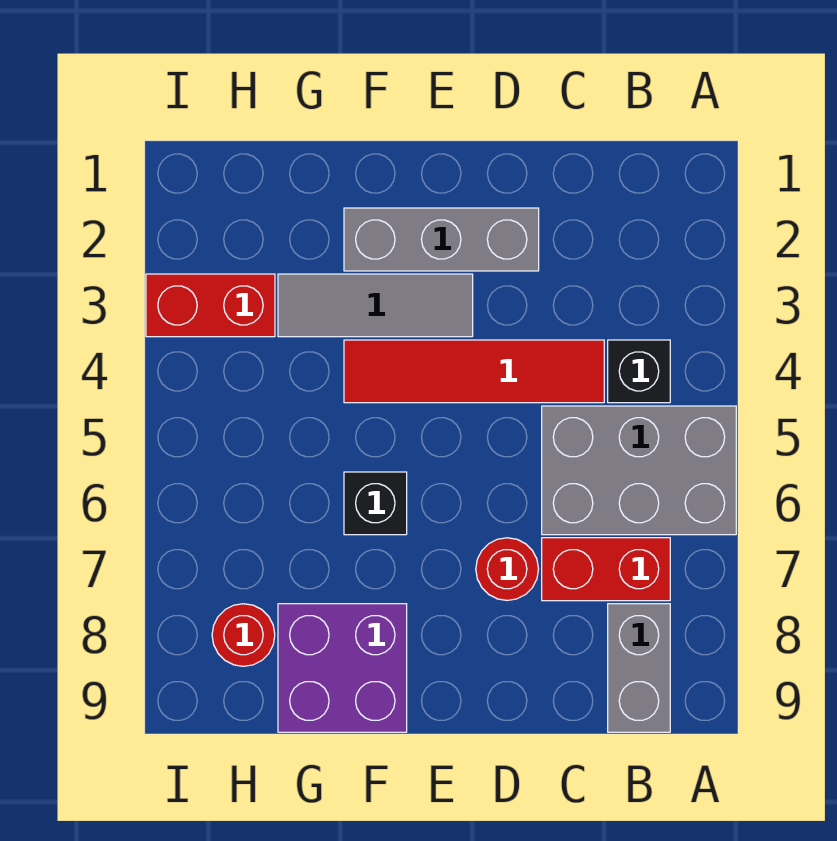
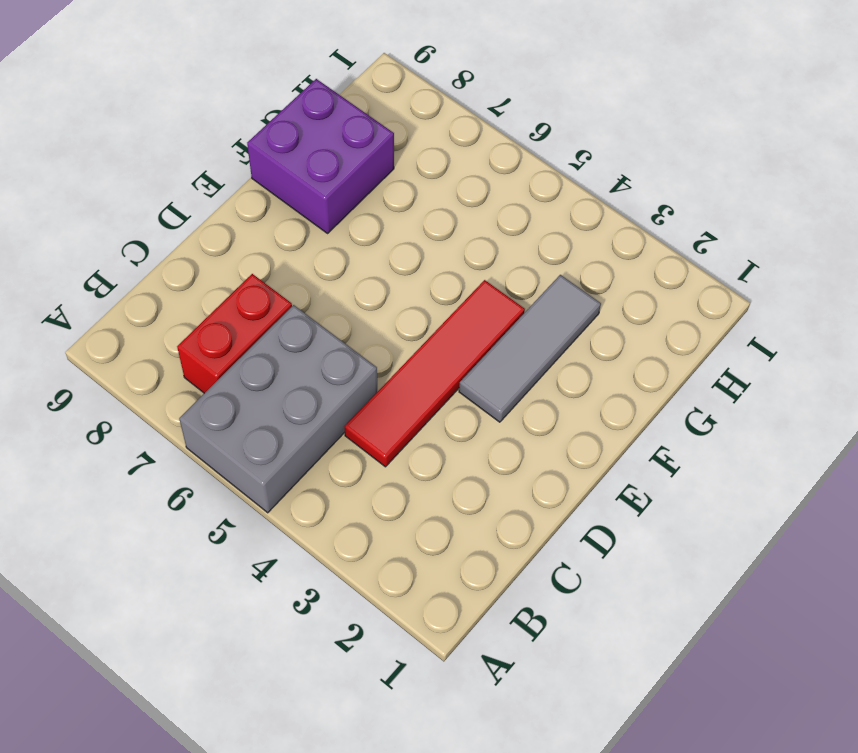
none -> black 1x1 brick [608,340,670,403]
none -> grey 1x2 brick [608,604,670,732]
none -> grey 1x3 brick [344,208,539,271]

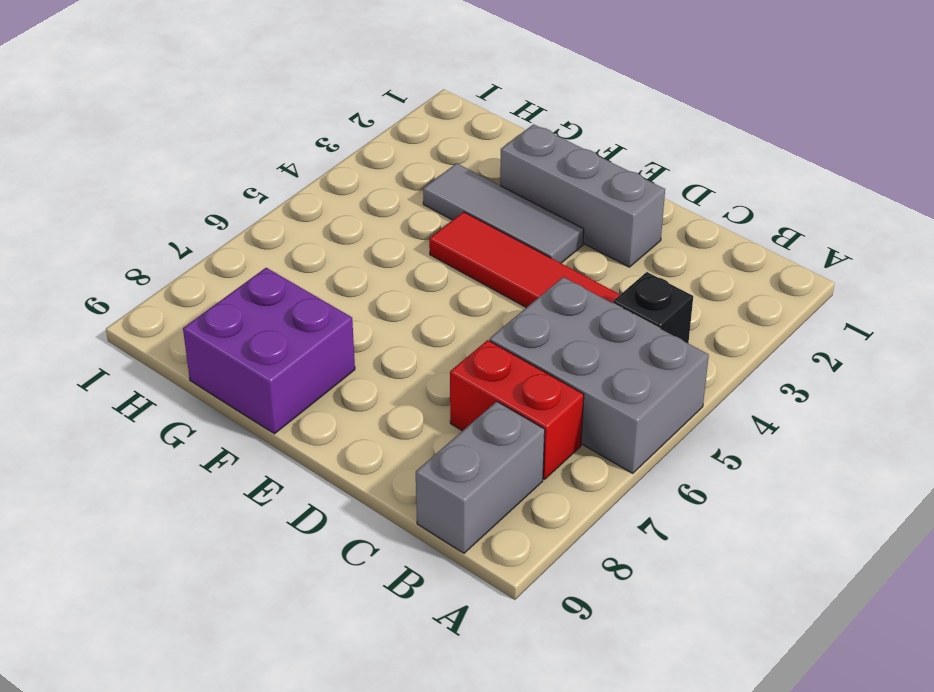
none -> red 1x1 round brick [476,538,538,600]
none -> black 1x1 brick [344,472,407,535]
none -> red 1x2 brick [146,274,275,337]

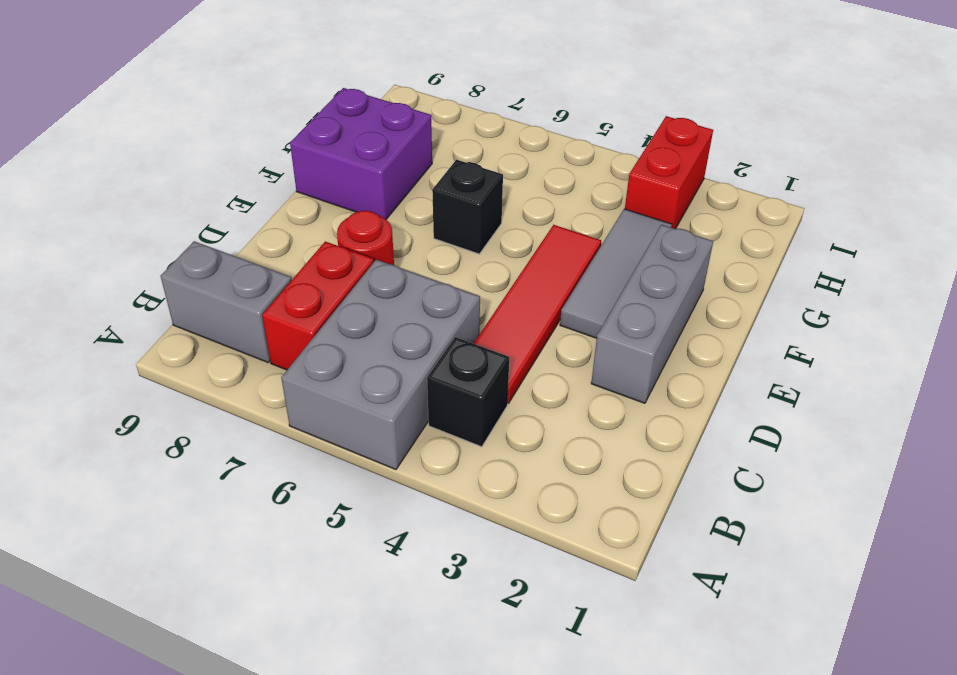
none -> red 1x1 round brick [212,604,275,666]

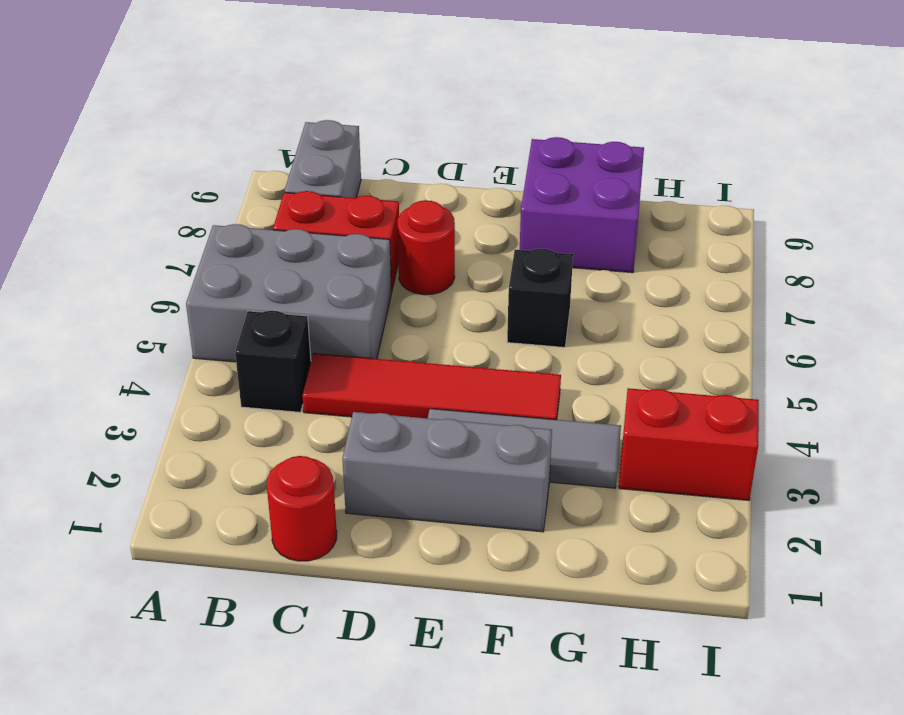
red 1x1 round brick [267,456,337,561] -> red 1x1 round brick moved to [212,604,275,666]

